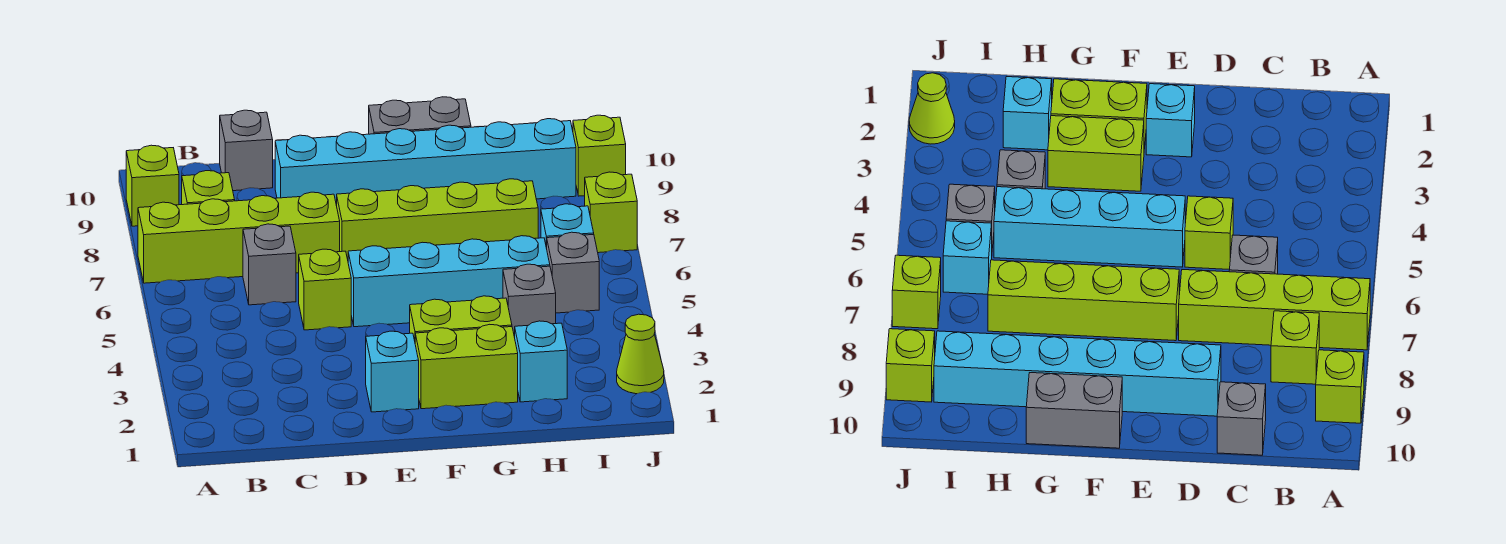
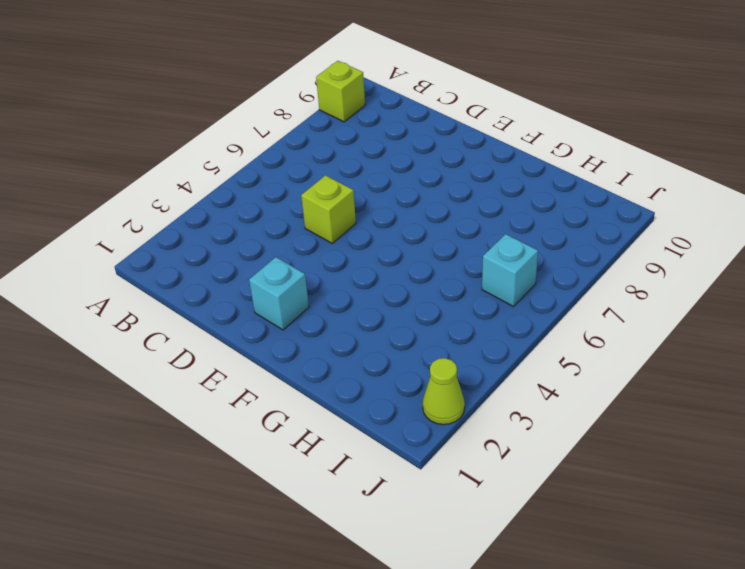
none -> lime 1x4 brick [138,192,340,283]
none -> lime 1x1 brick [182,171,235,205]
none -> grey 1x1 brick [243,224,296,305]

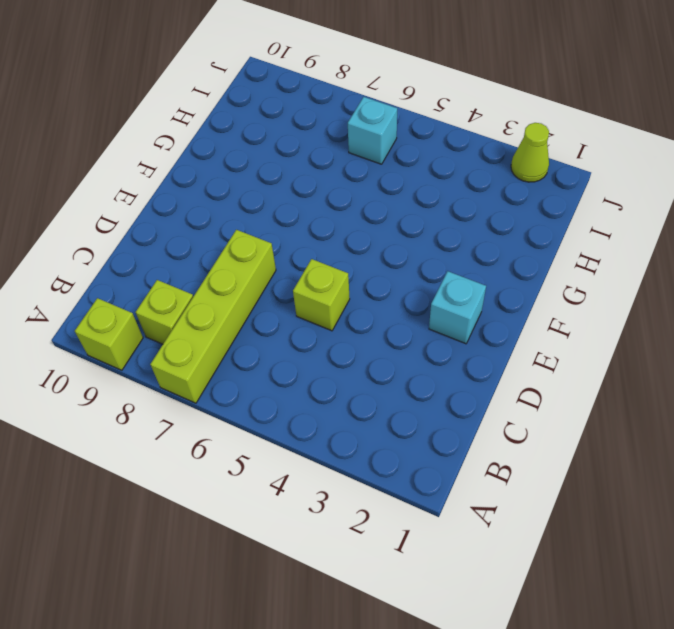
none -> grey 1x1 brick [243,224,296,305]
none -> grey 1x1 brick [220,110,273,191]
none -> cyan 1x6 brick [275,119,576,206]

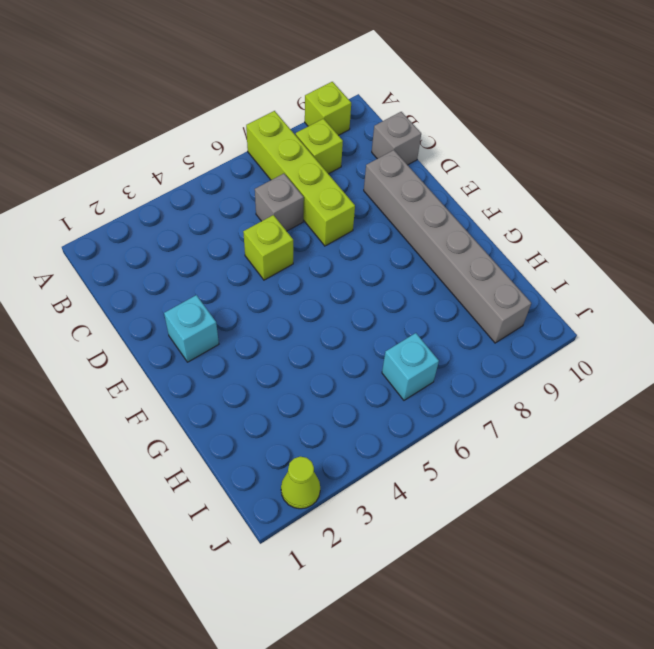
grey 1x6 brick [364,150,531,343] -> cyan 1x6 brick [275,119,576,206]
none -> cyan 1x4 brick [348,236,550,327]
none -> lime 1x4 brick [337,179,538,259]
none -> lime 1x2 brick [415,324,518,409]

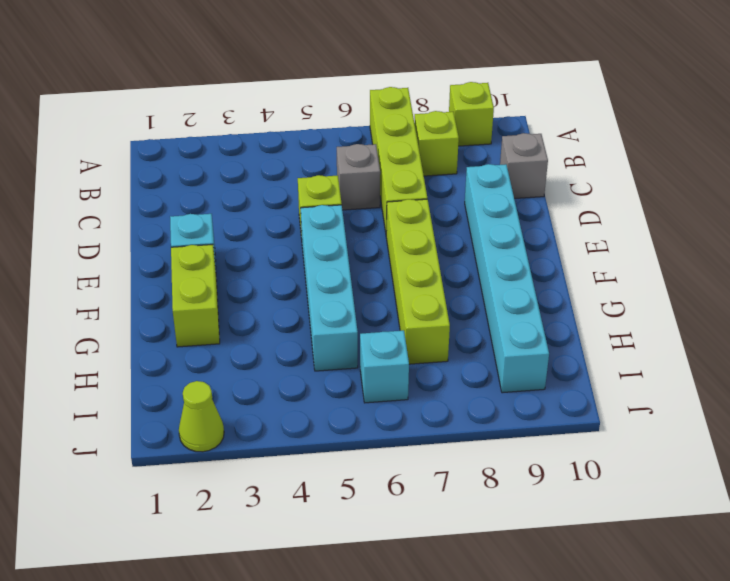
none -> lime 1x2 brick [410,296,512,341]
none -> grey 1x2 brick [369,97,471,134]
none -> cyan 1x1 brick [515,321,567,402]

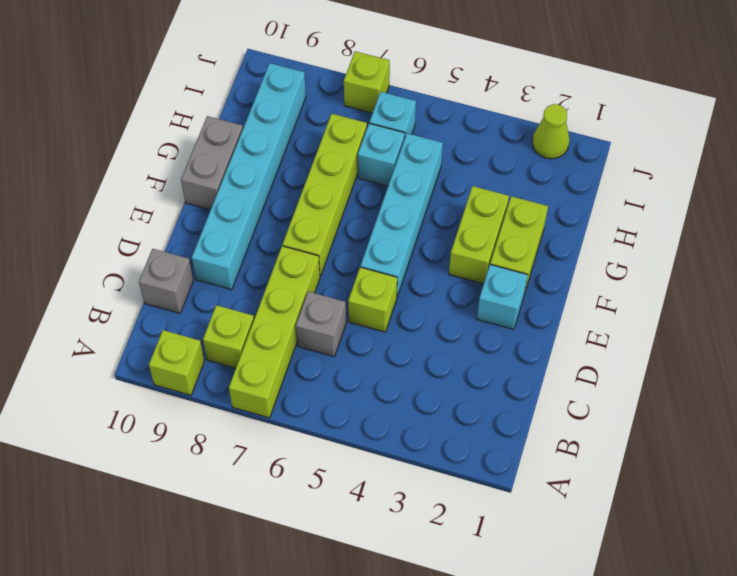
cyan 1x1 brick [358,123,405,186] -> cyan 1x1 brick moved to [515,321,567,402]
none -> grey 1x1 brick [503,264,556,337]
none -> grey 1x1 brick [547,232,599,313]
none -> lime 1x1 brick [573,115,626,196]

